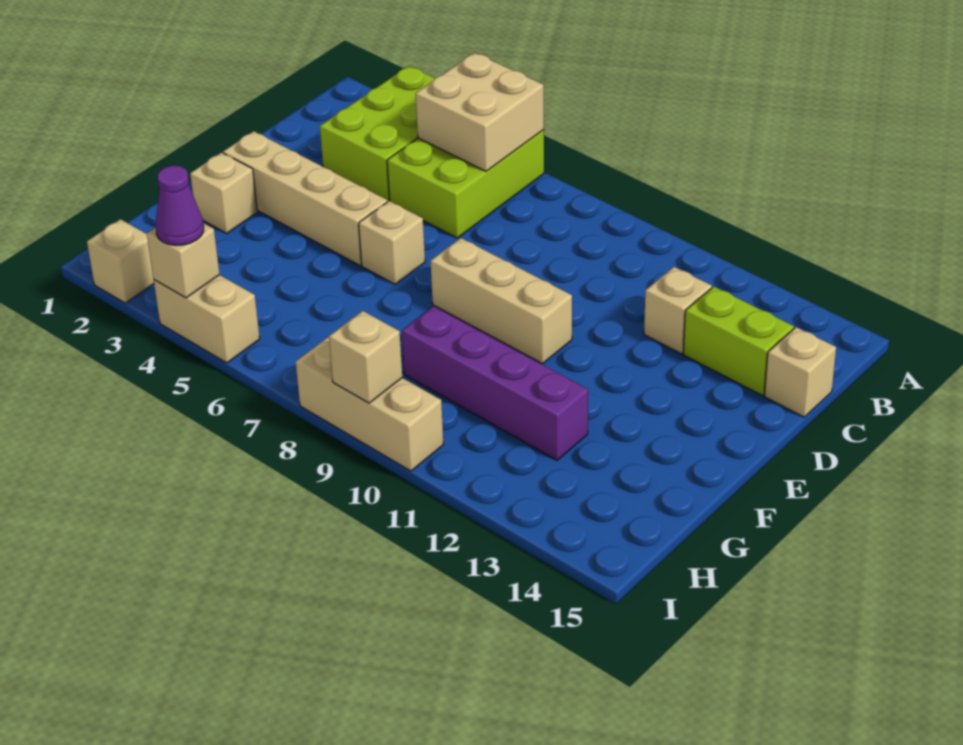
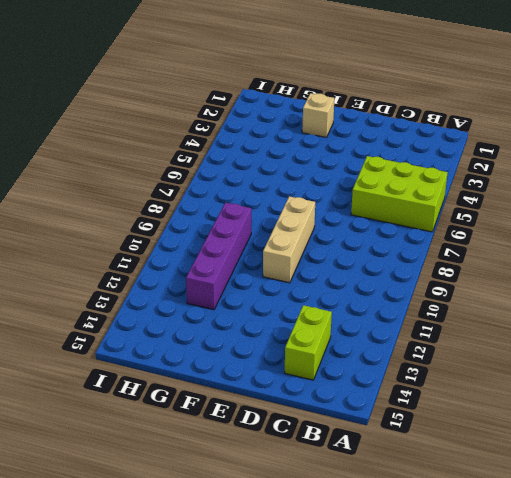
none -> lime 2x3 brick [320,66,435,202]
none -> tan 1x1 brick [644,267,712,354]
none -> tan 1x1 brick [764,327,836,417]

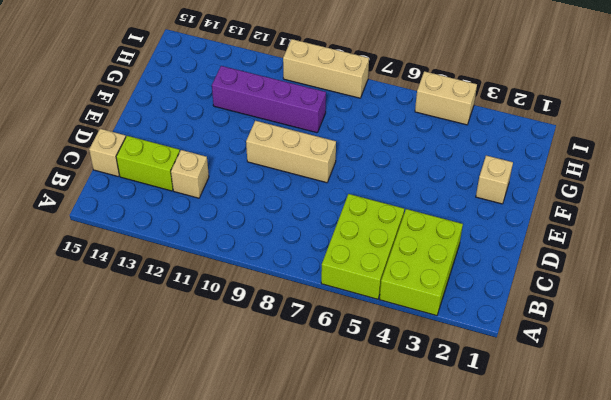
none -> tan 1x4 brick [223,131,387,266]
none -> tan 1x1 brick [359,201,425,284]
none -> tan 1x1 brick [87,219,154,303]

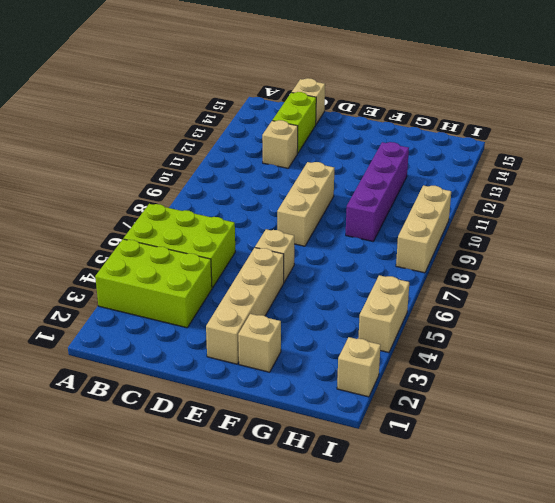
none -> tan 2x2 brick [416,53,544,171]
none -> tan 1x1 brick [147,223,220,298]
none -> tan 1x1 brick [329,311,402,403]

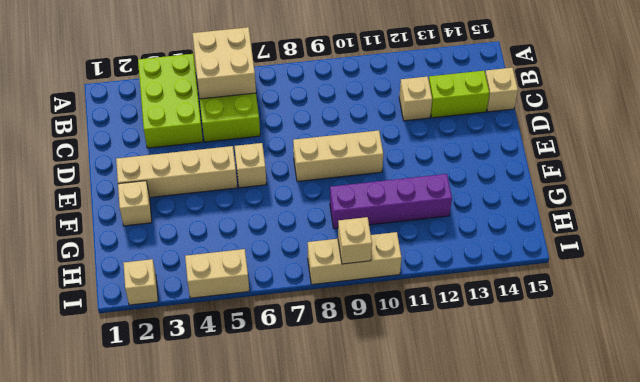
none -> tan 1x1 brick [147,223,220,298]
none -> purple 1x1 cone [156,166,204,246]

